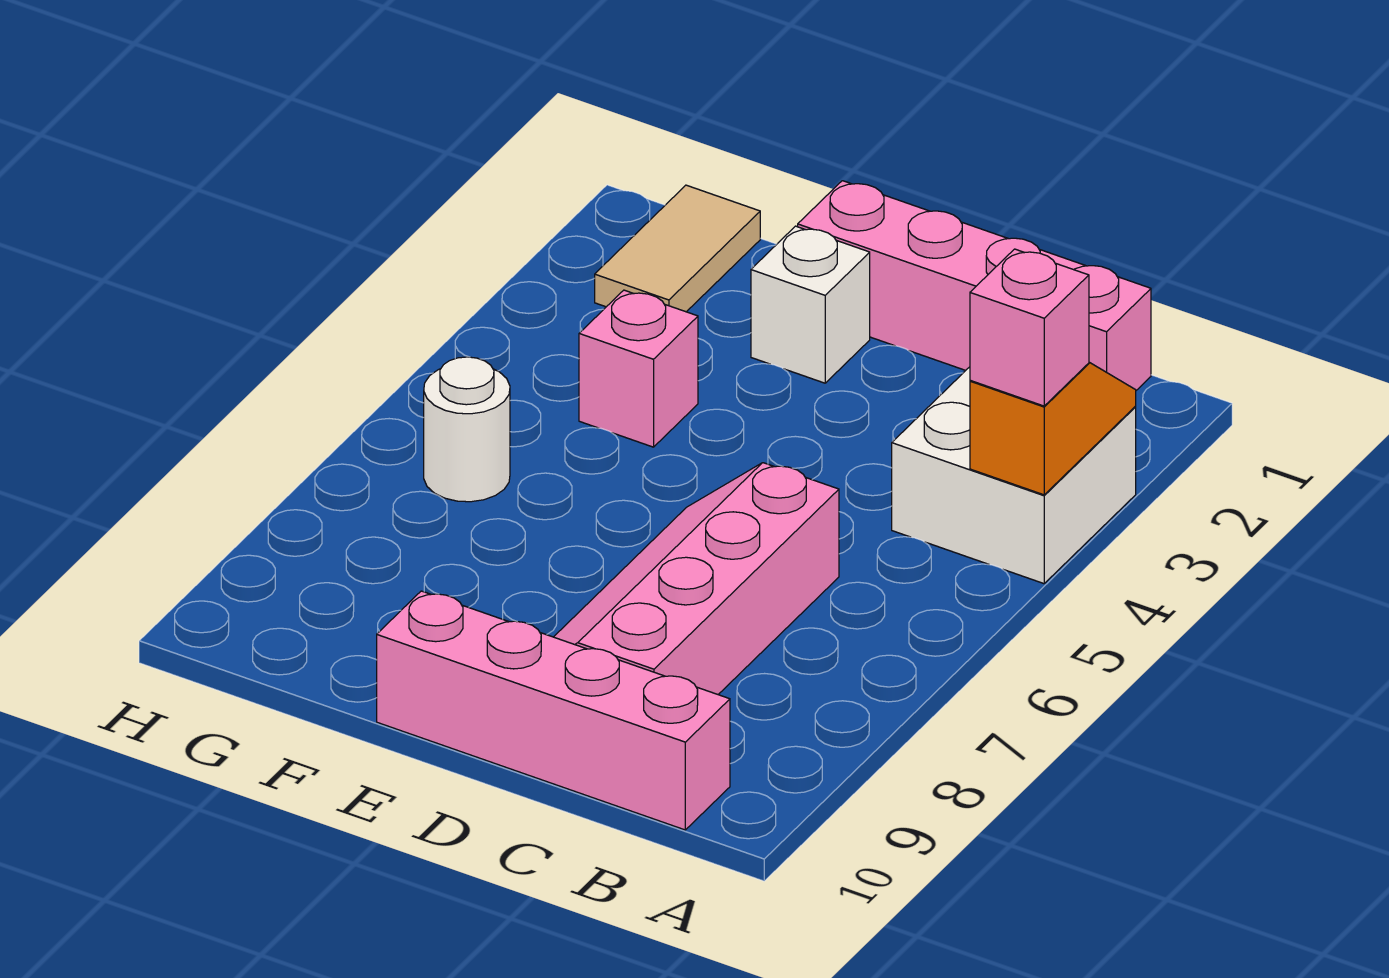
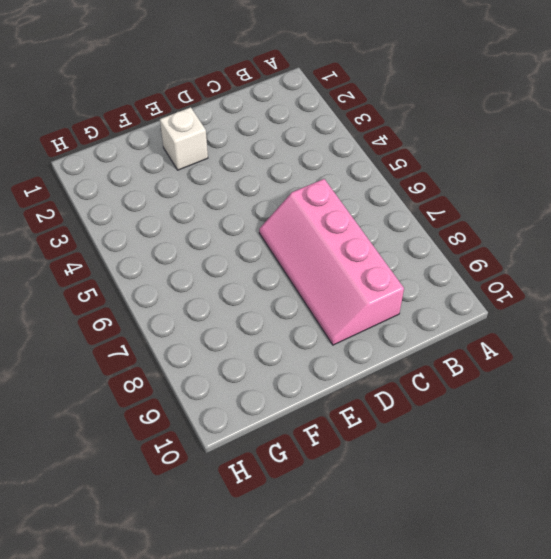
none -> white 2x2 brick [892,367,1136,584]
none -> pink 1x4 brick [798,181,1151,390]

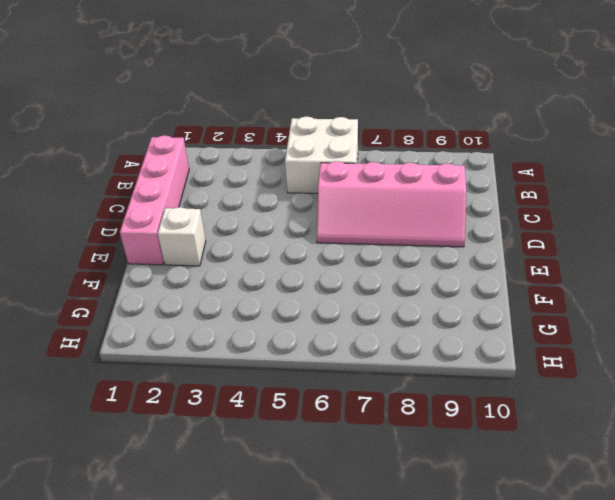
white 2x2 brick [285,117,358,194] -> white 2x2 brick moved to [892,367,1136,584]
none -> pink 1x4 brick [377,591,730,830]
none -> pink 1x1 brick [579,290,698,447]

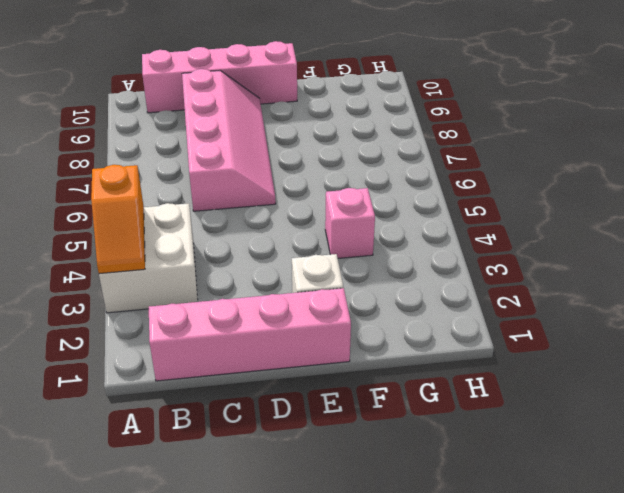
none -> tan 1x2 tile [595,185,760,312]
none -> white 1x1 round brick [424,357,510,502]

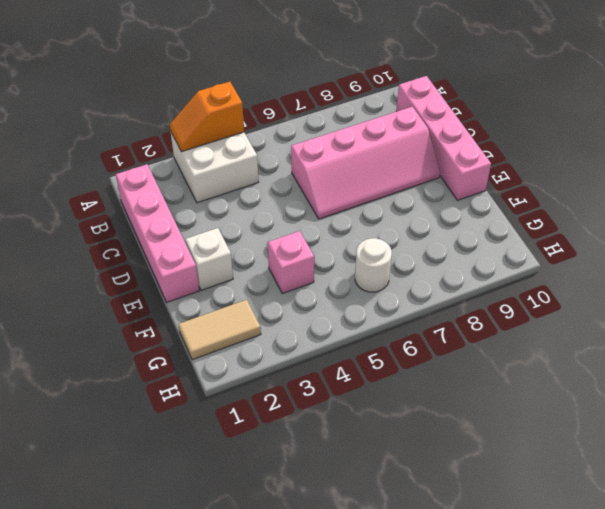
none -> pink 1x1 brick [970,249,1089,406]

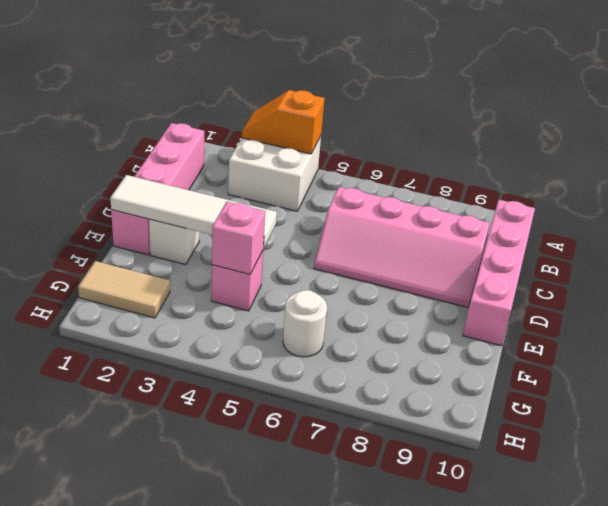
white 1x4 tile [110,175,277,248] -> none
pink 1x1 brick [212,202,265,274] -> pink 1x1 brick moved to [970,249,1089,406]

